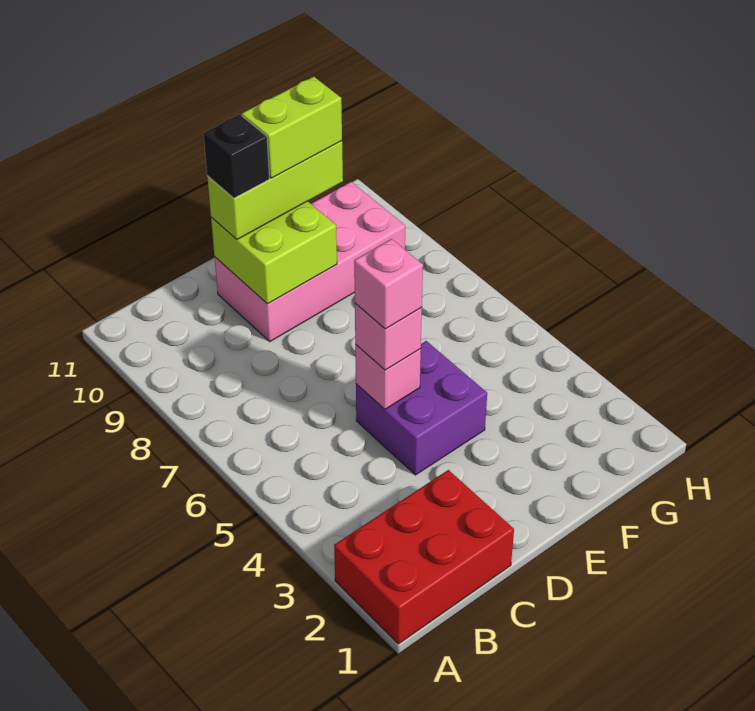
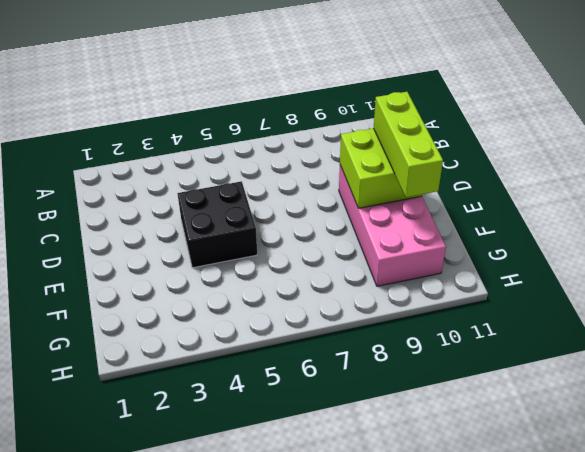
black 2x2 brick [177,181,257,268] -> purple 2x2 brick [356,341,487,475]
none -> red 2x3 brick [334,470,514,644]
none -> pink 1x1 brick [355,344,421,409]

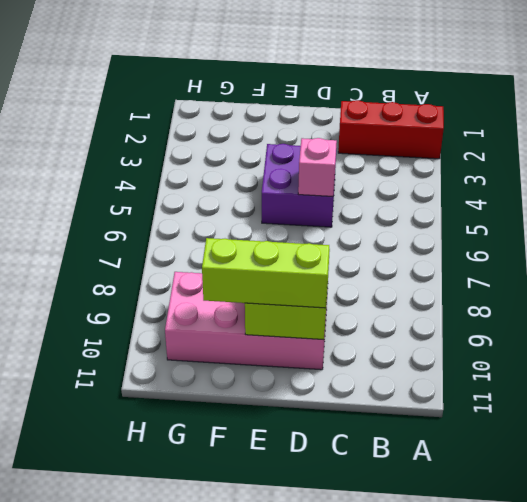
red 1x3 brick [338,100,444,159] -> red 2x3 brick [334,470,514,644]
none -> pink 1x1 brick [355,303,422,370]
none -> pink 1x1 brick [354,239,423,329]

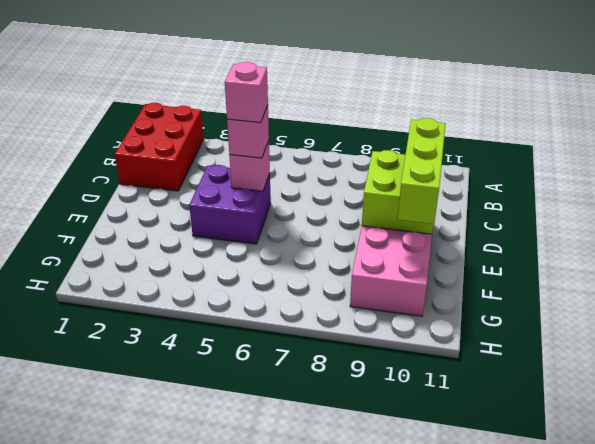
none -> black 1x1 brick [204,114,269,198]
none -> lime 1x2 brick [242,77,342,178]

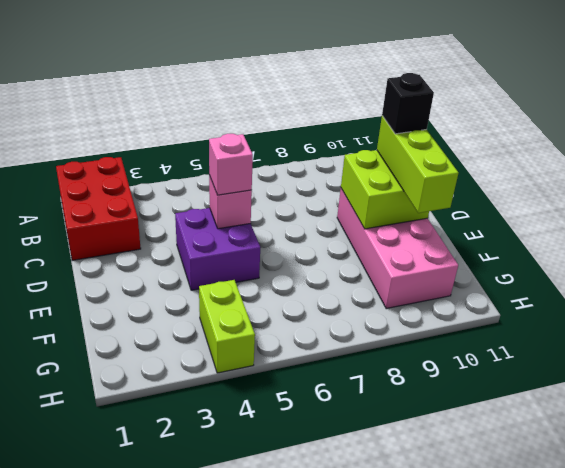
lime 1x2 brick [199,280,255,373] -> lime 1x2 brick moved to [242,77,342,178]
none -> pink 1x1 brick [354,239,423,329]

